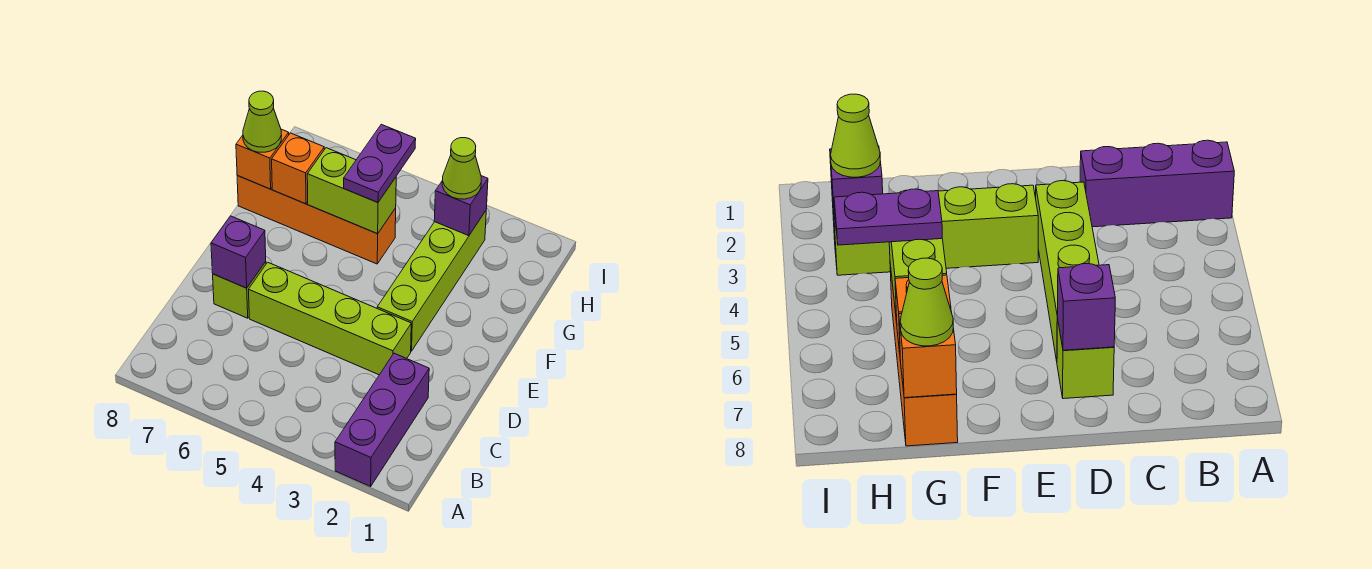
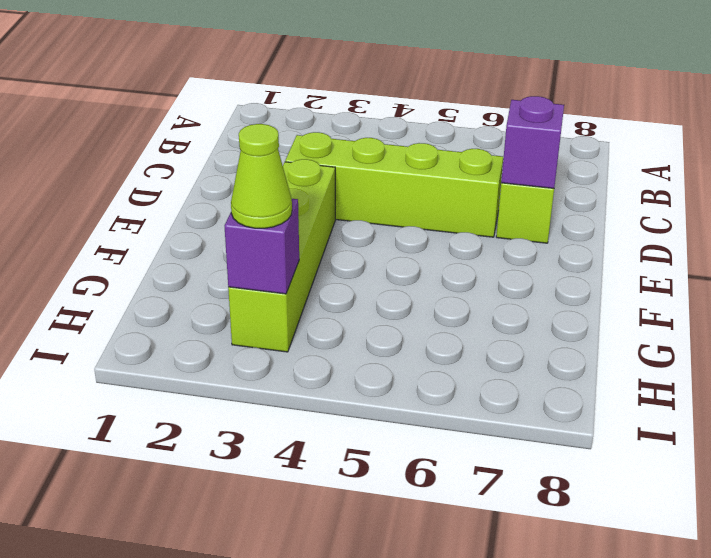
none -> purple 1x3 brick [335,353,429,486]
none -> orange 1x4 brick [237,176,396,264]
none -> lime 1x2 brick [307,148,396,234]

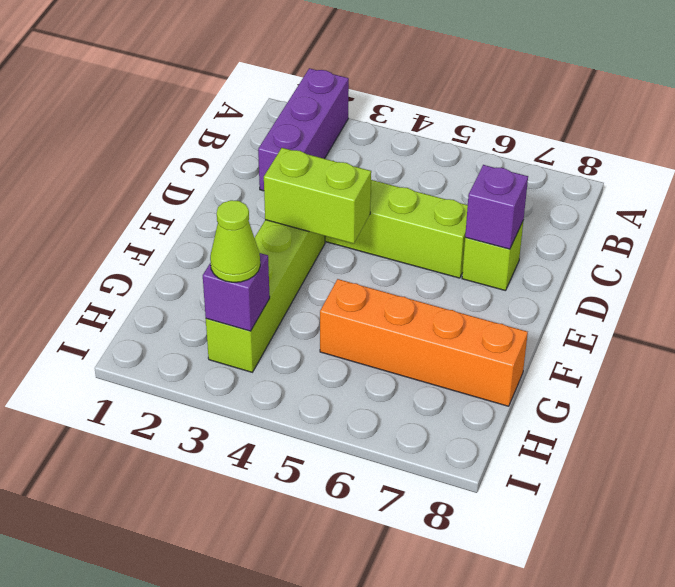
lime 1x2 brick [264,148,371,244] -> lime 1x2 brick moved to [307,148,396,234]
none -> orange 1x1 brick [272,133,324,204]
none -> orange 1x1 brick [236,129,289,189]
none -> purple 1x2 plate [344,124,416,202]

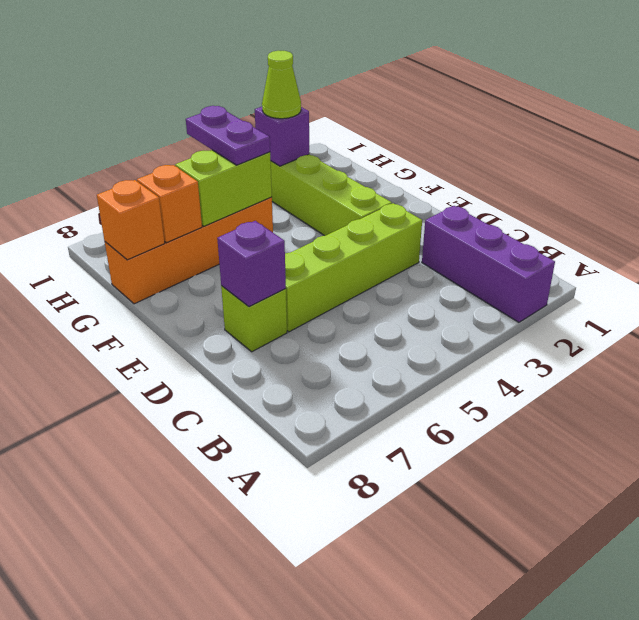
none -> lime 1x1 cone [243,91,282,152]

